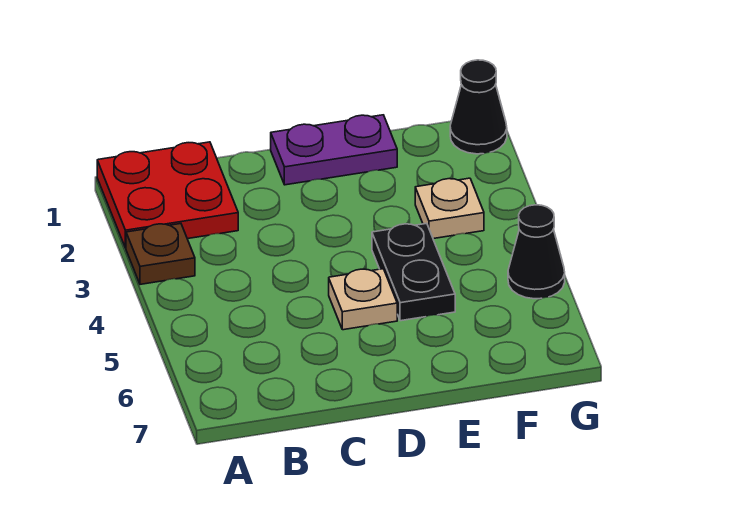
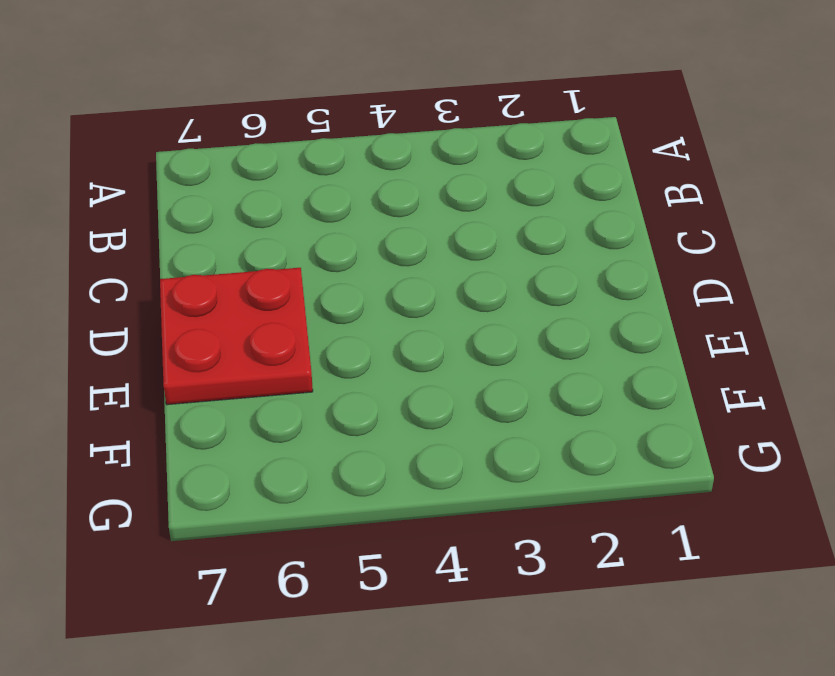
red 2x2 plate [160,268,313,405] -> red 2x2 plate moved to [97,142,238,248]
none -> brown 1x1 plate [126,224,195,284]
none -> purple 1x2 plate [271,115,397,185]

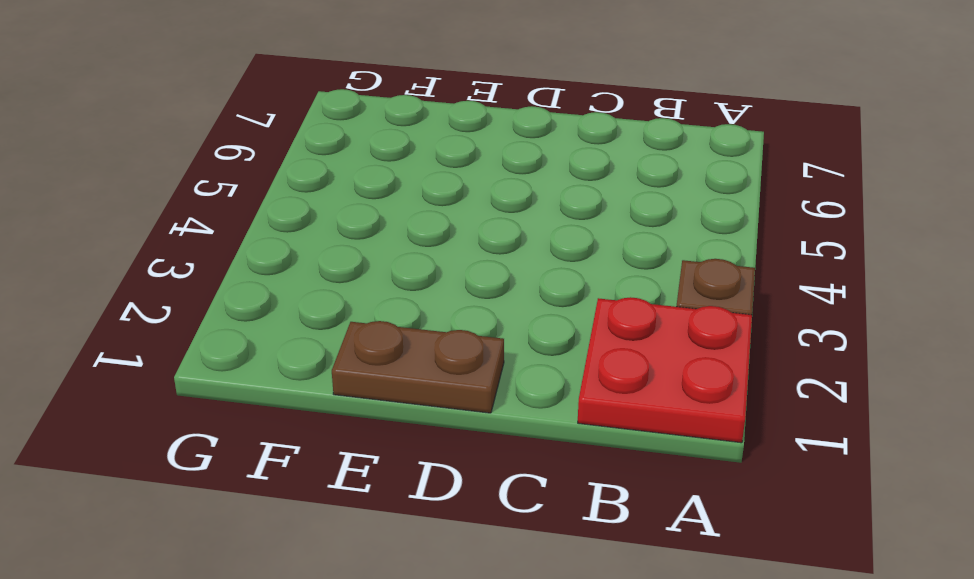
brown 1x2 plate [332,321,504,413] -> purple 1x2 plate [271,115,397,185]
none -> tan 1x1 plate [329,269,397,330]
none -> black 1x2 plate [372,223,455,321]

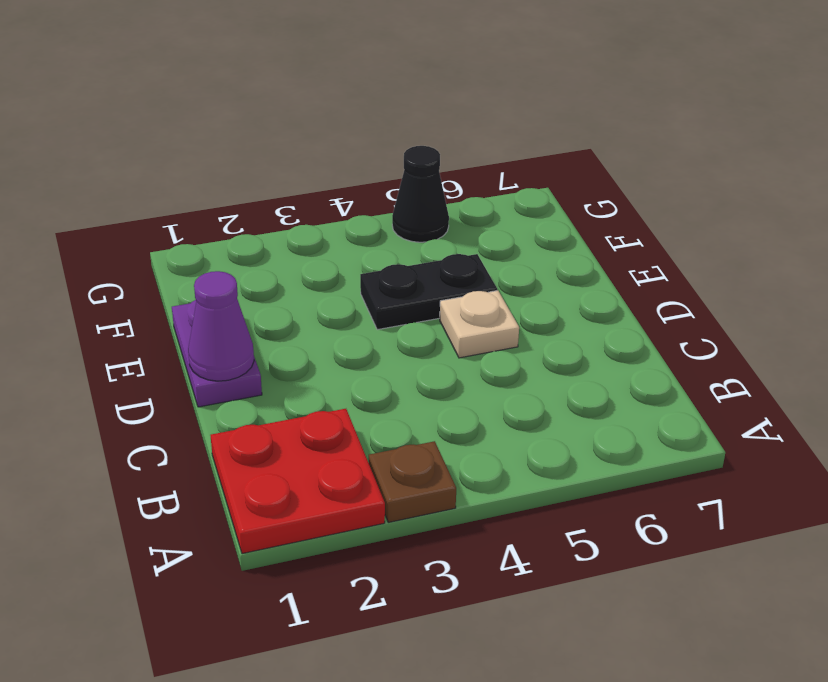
purple 1x1 cone [188,271,254,381] -> none
none -> tan 1x1 plate [415,178,484,239]
none -> black 1x1 cone [450,60,507,154]

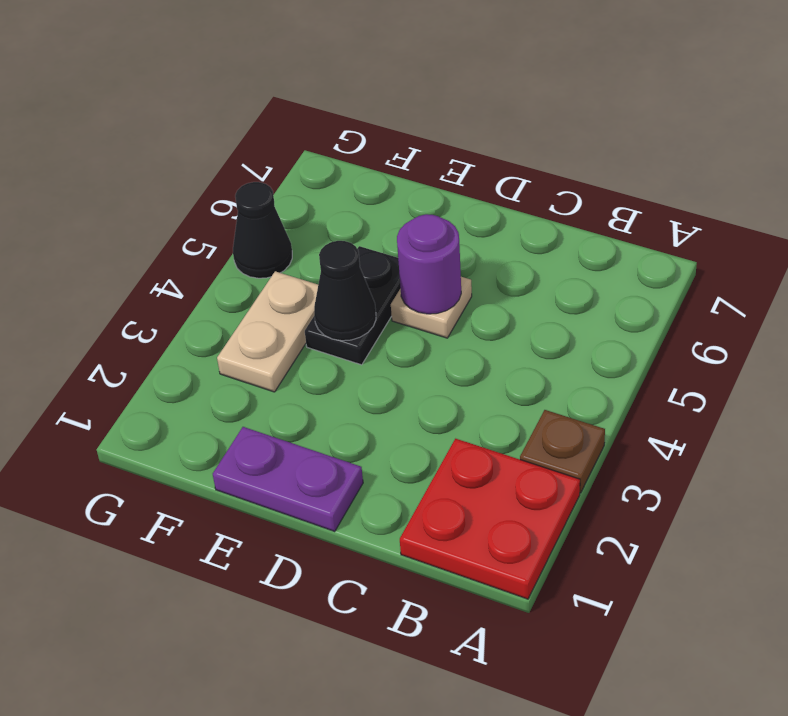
purple 1x1 round brick [397,214,461,314] -> none
black 1x1 cone [314,241,376,341] -> black 1x1 cone moved to [450,60,507,154]
tan 1x2 plate [217,271,318,392] -> tan 1x1 plate [415,178,484,239]

